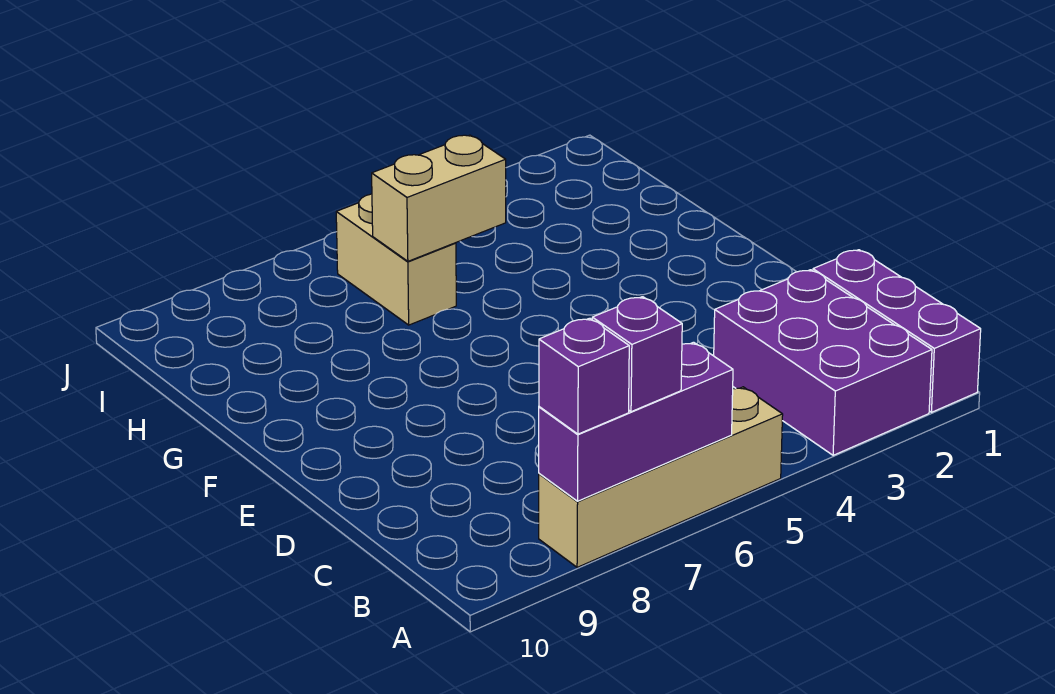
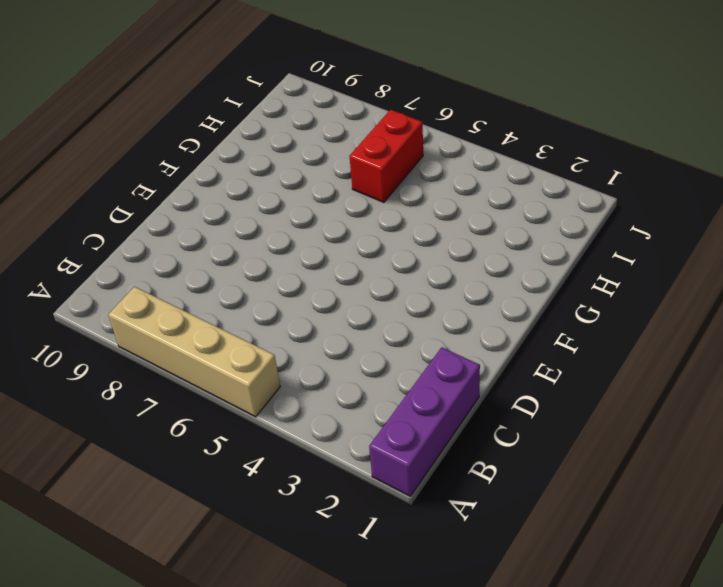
red 1x2 brick [349,110,423,202] -> tan 1x2 brick [336,194,456,325]
none -> purple 2x3 brick [714,270,932,455]
none -> purple 1x3 brick [539,342,733,501]

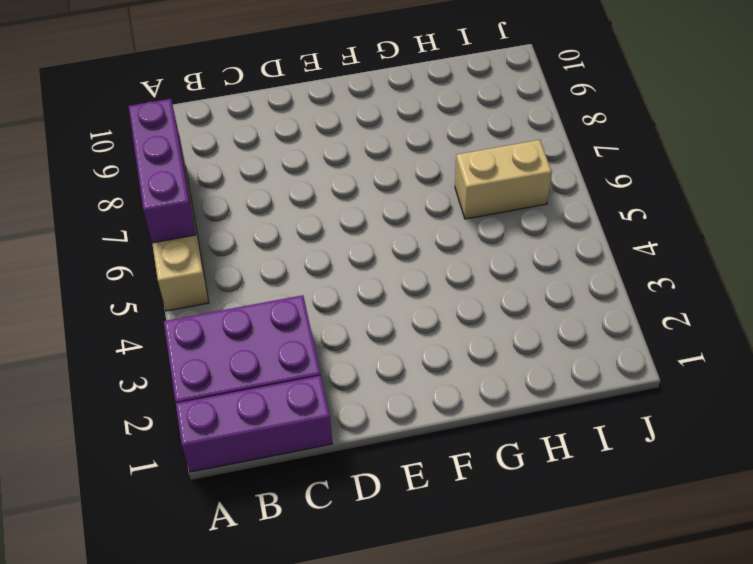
none -> tan 1x2 brick [372,135,506,261]
none -> purple 1x1 brick [592,297,682,412]

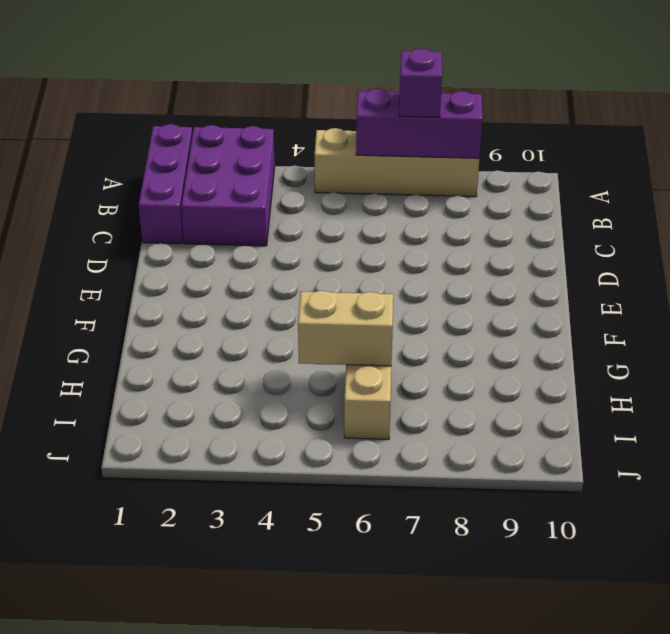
none -> purple 1x1 brick [539,318,629,434]

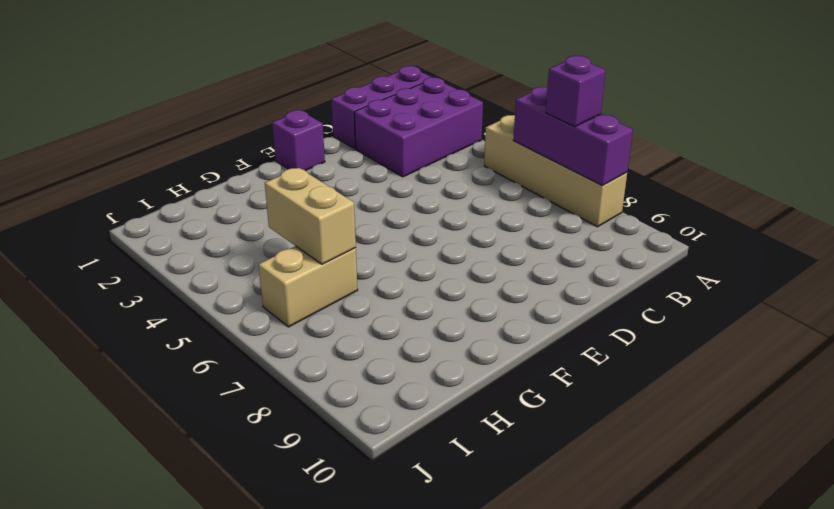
purple 1x1 brick [272,110,325,171] -> purple 1x1 brick moved to [539,318,629,434]

